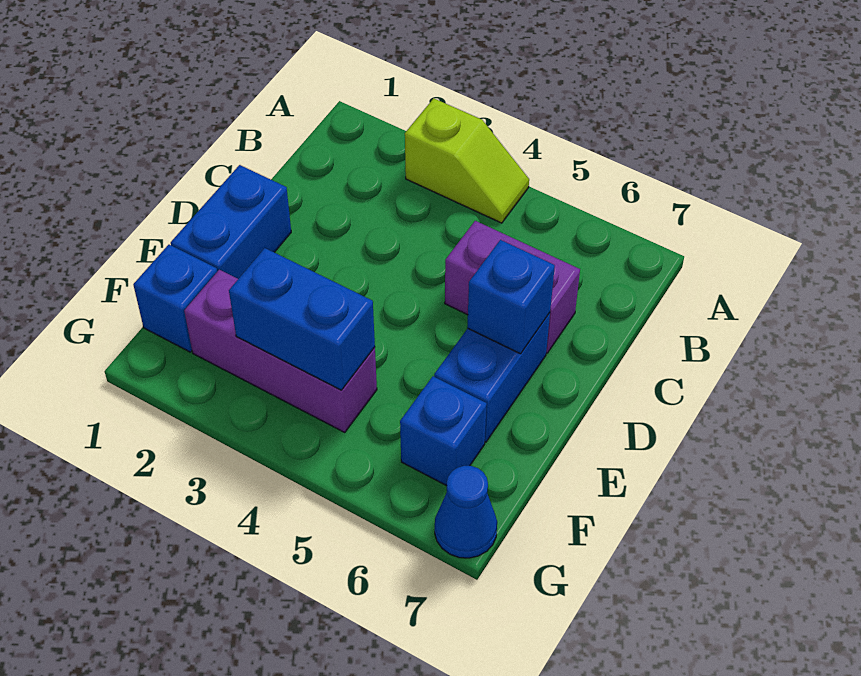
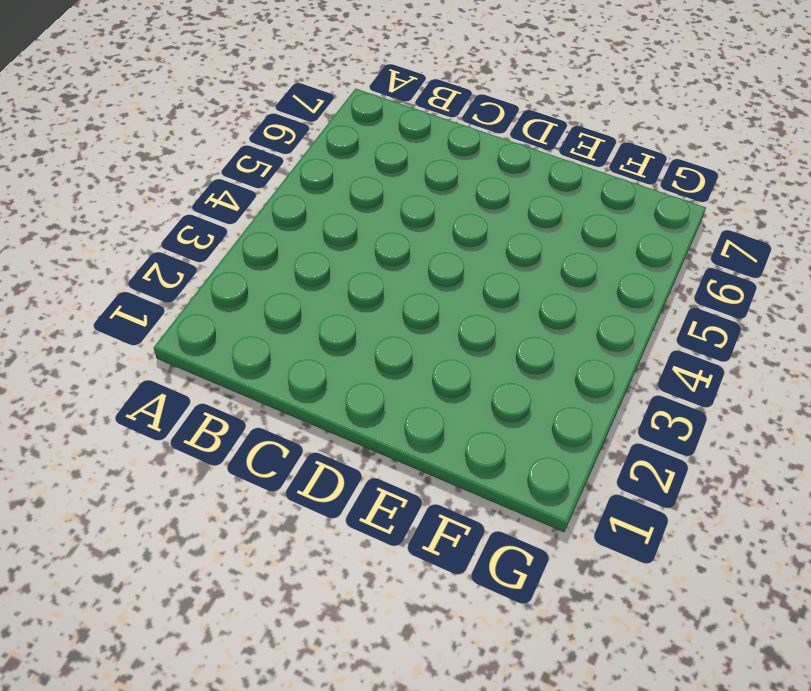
none -> lime 1x2 slope [405,98,529,223]
none -> purple 1x2 brick [445,221,580,353]

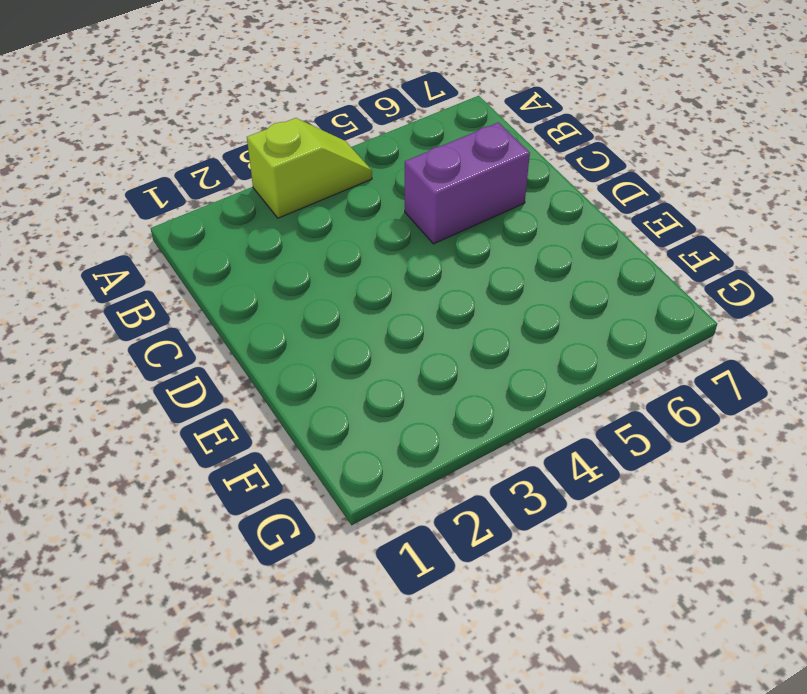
none -> blue 1x2 brick [171,165,291,279]
none -> blue 1x2 brick [434,313,550,442]

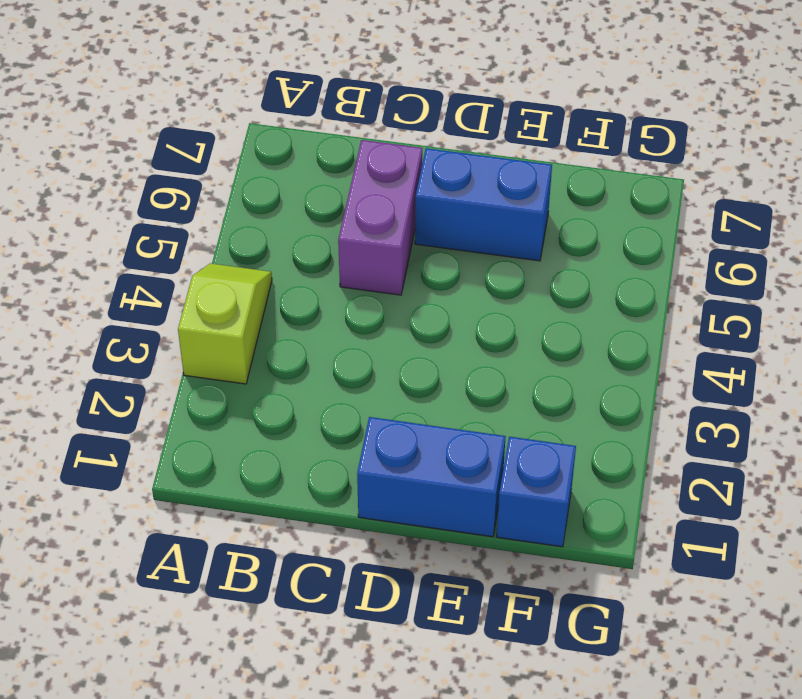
none -> purple 1x3 brick [184,270,377,432]
none -> blue 1x1 brick [400,376,487,486]

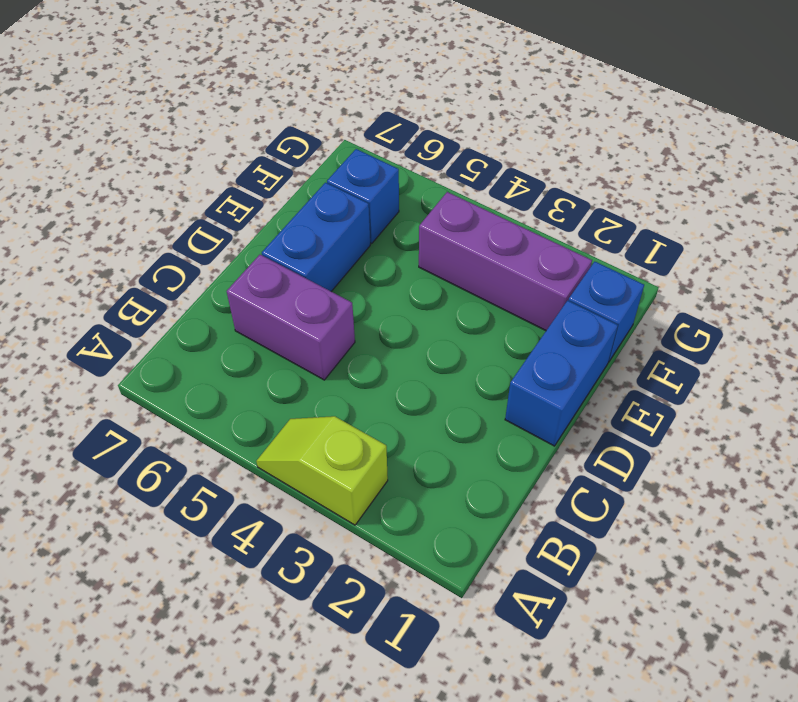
none -> blue 1x1 cone [435,466,497,558]
none -> blue 1x1 brick [467,240,555,354]

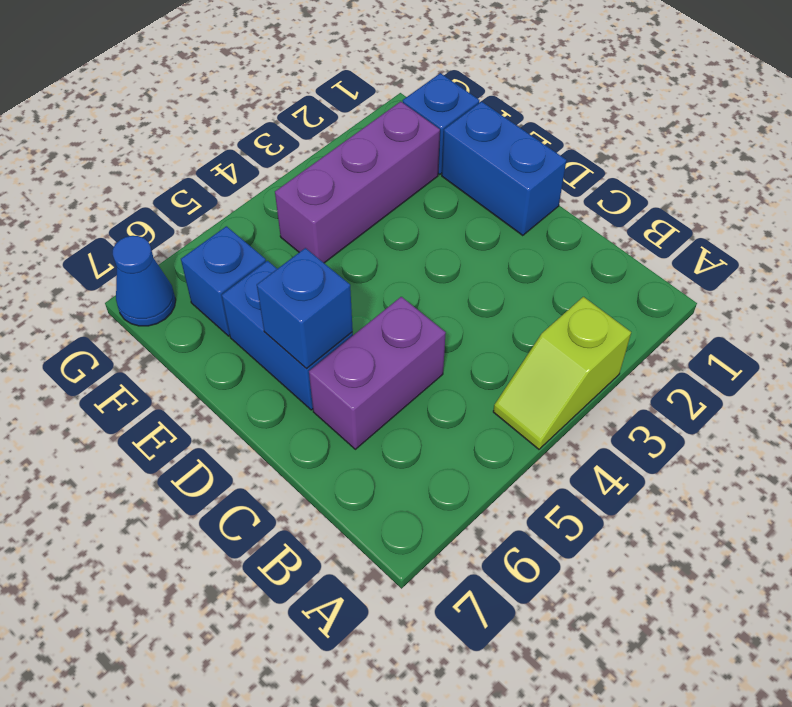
none -> blue 1x2 brick [229,248,375,390]

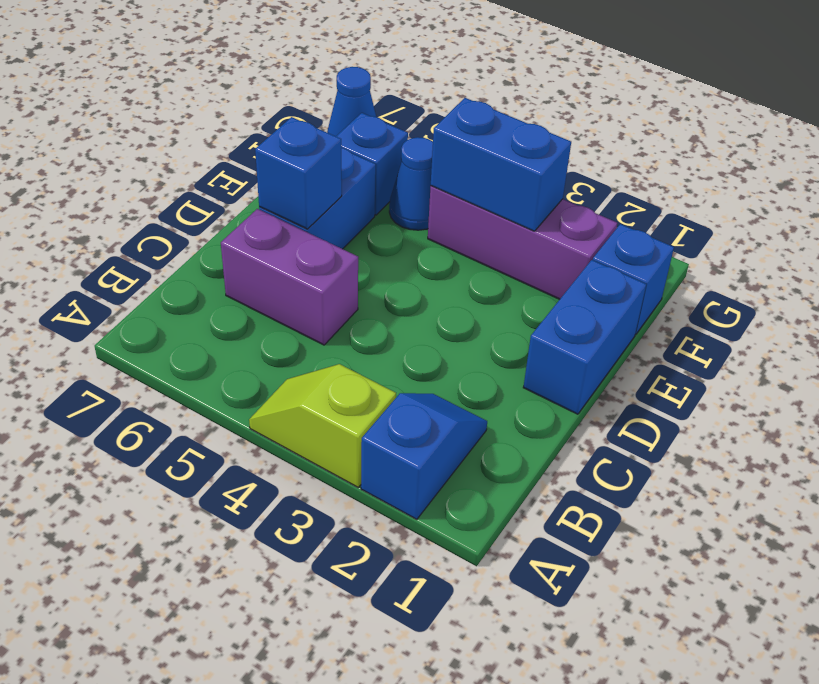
blue 1x2 slope [361,393,487,519] -> none
blue 1x1 cone [389,137,433,230] -> none

